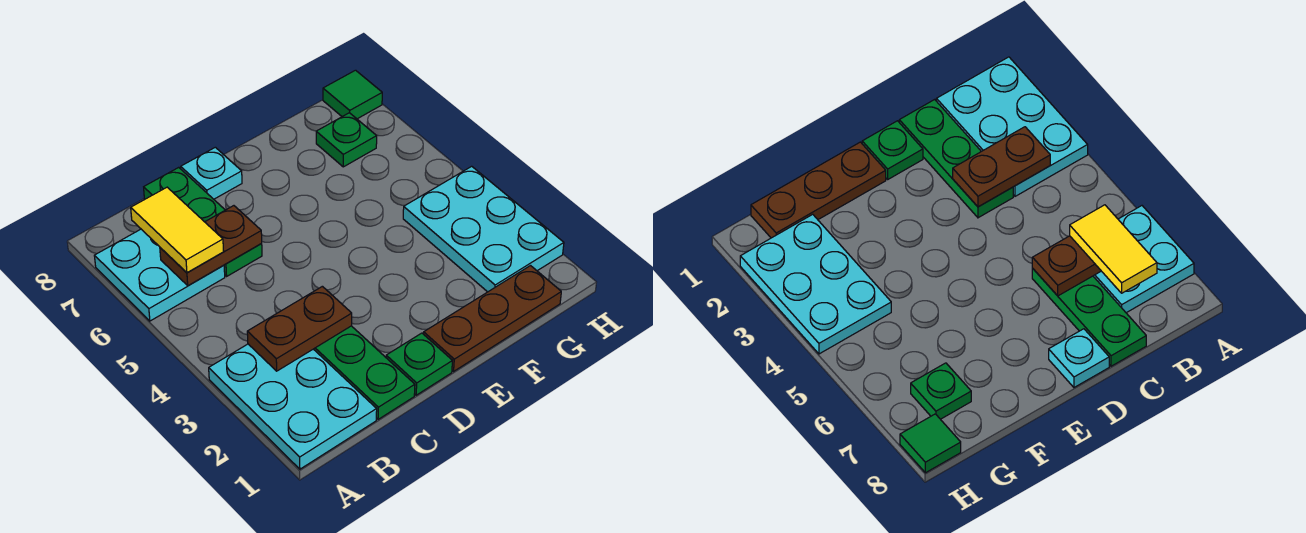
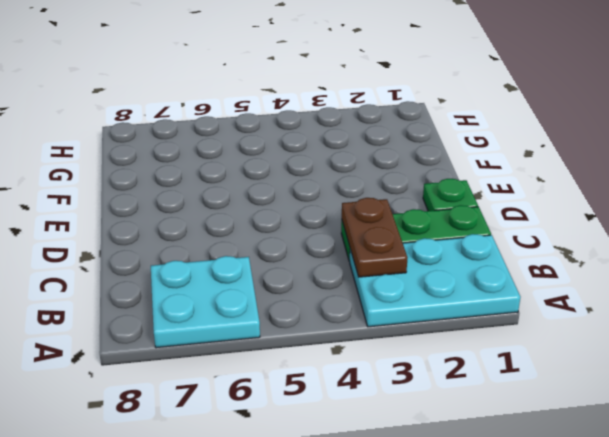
none -> green 1x3 plate [144,167,262,276]
none -> cyan 1x1 plate [181,147,242,199]
none -> brown 1x3 plate [424,266,561,371]

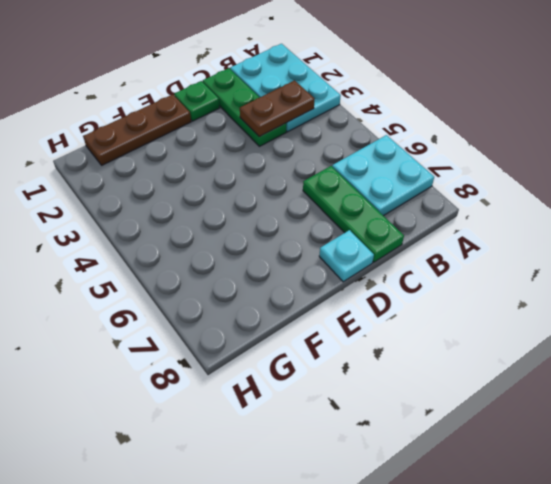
none -> cyan 2x3 plate [403,166,564,292]
none -> green 1x1 plate [316,113,377,167]
none -> green 1x1 tile [323,70,382,119]

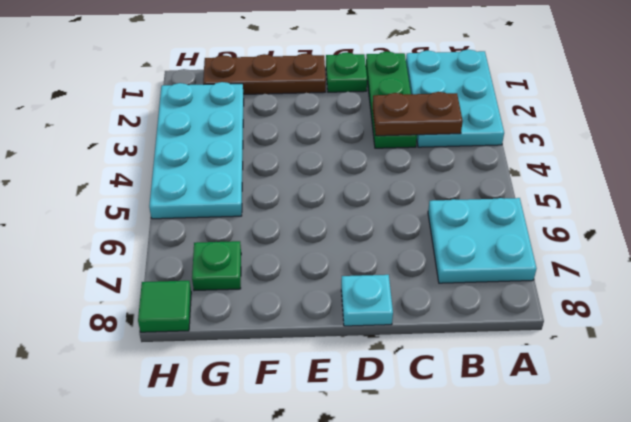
cyan 2x4 plate [149,82,244,219] -> cyan 2x3 plate [403,166,564,292]
none -> green 1x3 plate [144,167,262,276]
none -> brown 1x2 plate [160,206,262,286]
none -> yellow 1x2 tile [131,187,224,273]

